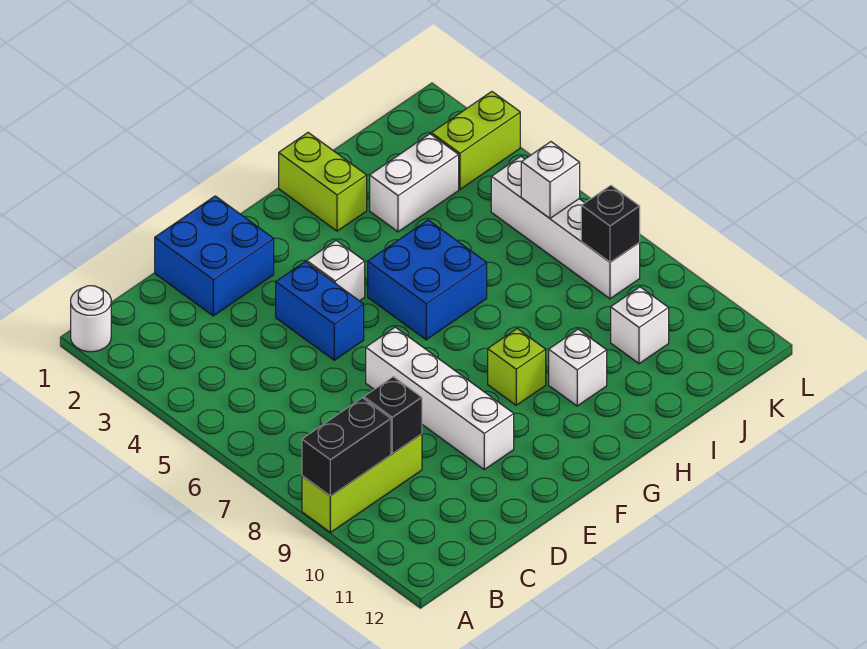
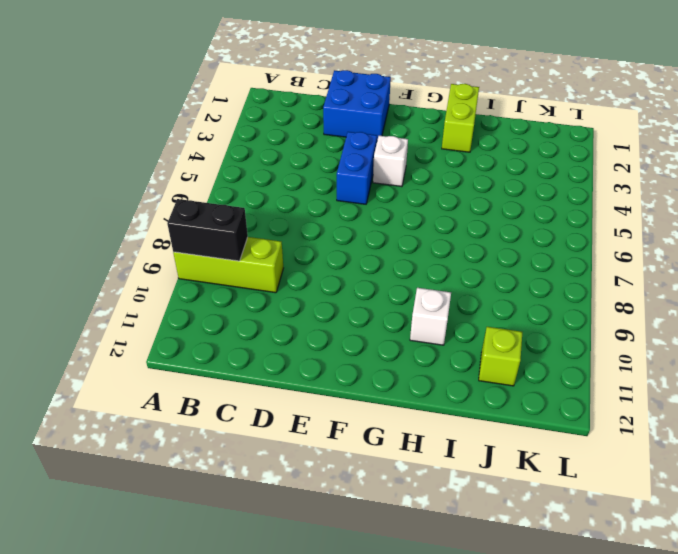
lime 1x1 brick [479,327,522,386] -> lime 1x1 brick moved to [488,329,546,405]
none -> white 1x1 round brick [71,286,111,352]
none -> white 1x4 brick [366,327,514,470]
none -> blue 2x2 brick [368,220,487,340]

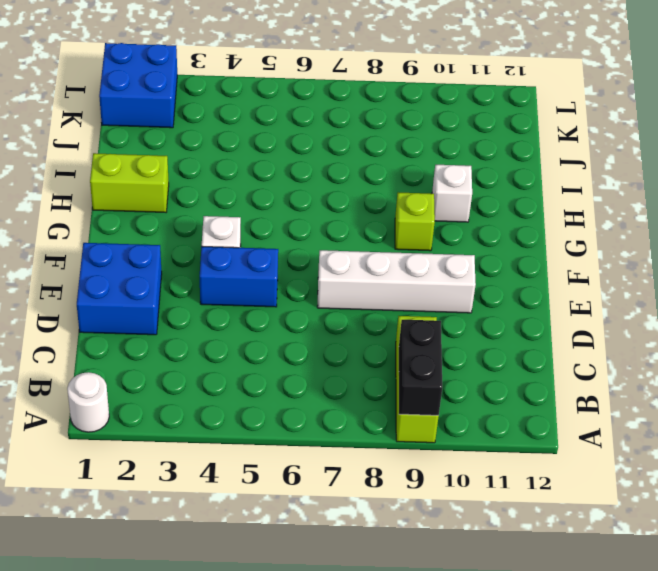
blue 2x2 brick [99,43,177,128] -> blue 2x2 brick moved to [368,220,487,340]
none -> white 1x2 brick [370,134,459,232]
none -> white 1x1 brick [611,287,669,364]
none -> lime 1x2 brick [431,92,520,189]

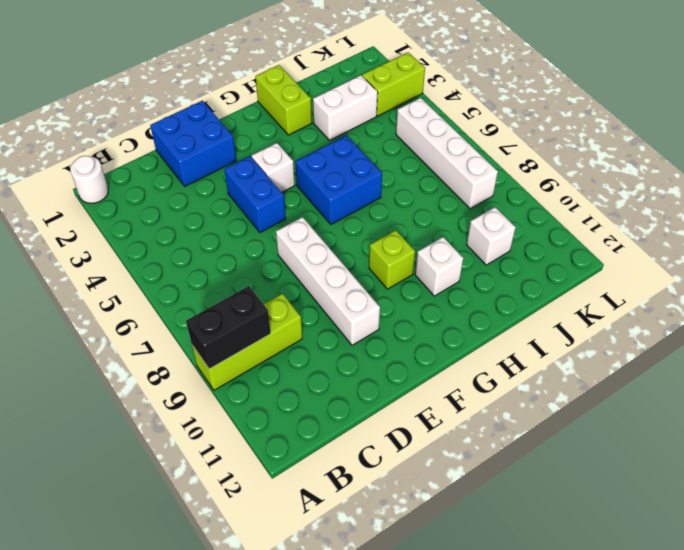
none -> black 1x1 brick [364,377,422,454]
none -> white 1x1 brick [521,142,580,218]
none -> black 1x1 brick [581,185,640,262]

